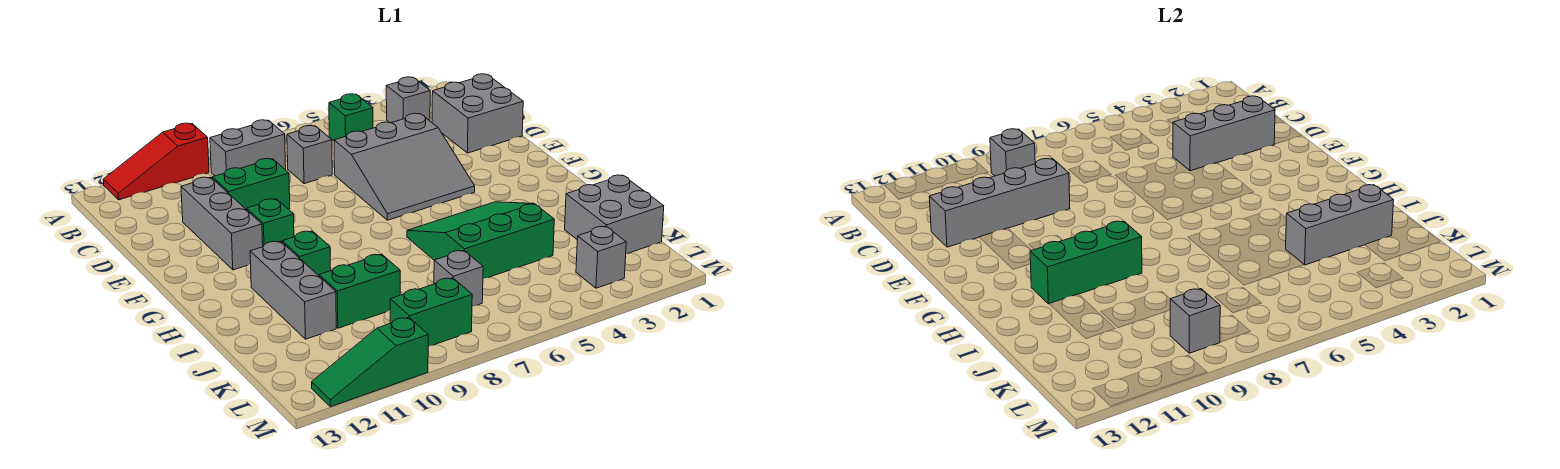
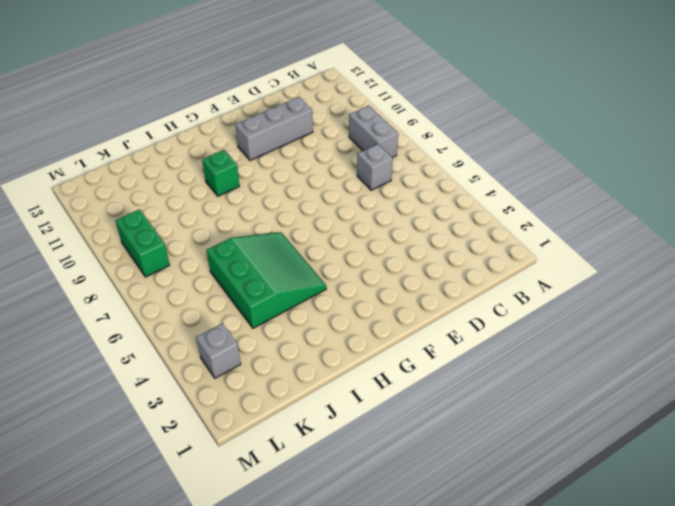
none -> red 1x3 slope [103,123,209,200]
none -> grey 1x1 brick [386,77,430,123]
none -> green 1x1 brick [329,94,373,141]

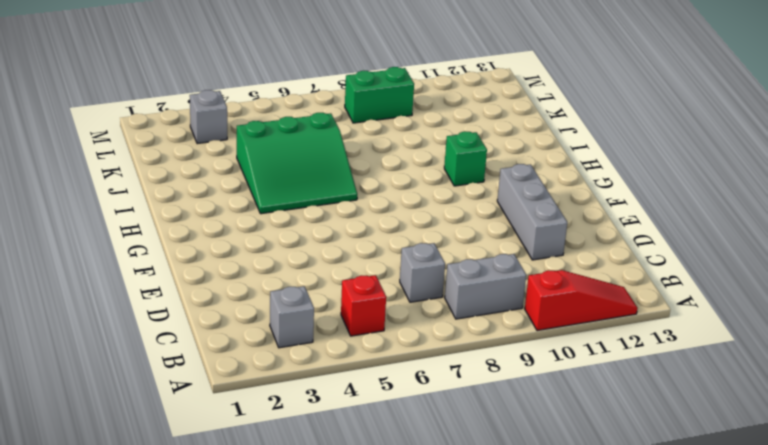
red 1x1 brick [341,275,386,336] -> green 1x1 brick [329,94,373,141]
none -> grey 2x2 brick [432,74,523,153]
none -> grey 3x3 slope [334,113,475,220]
none -> green 1x2 brick [212,159,290,210]

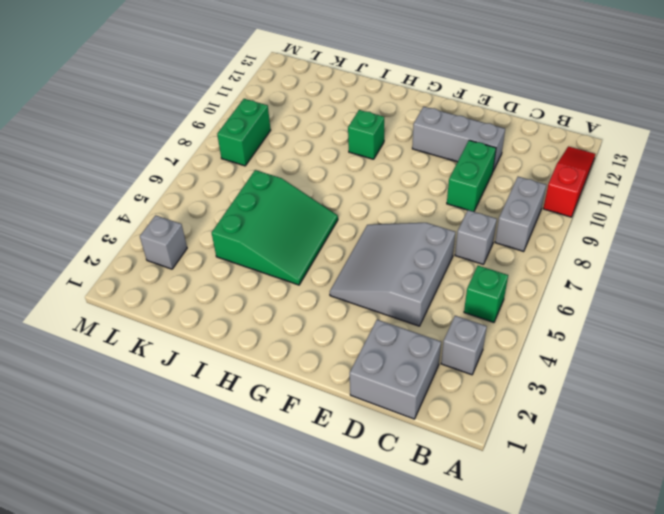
none -> green 1x1 brick [247,199,294,246]
none -> grey 1x3 brick [250,241,336,339]
none -> grey 2x2 brick [565,175,664,254]

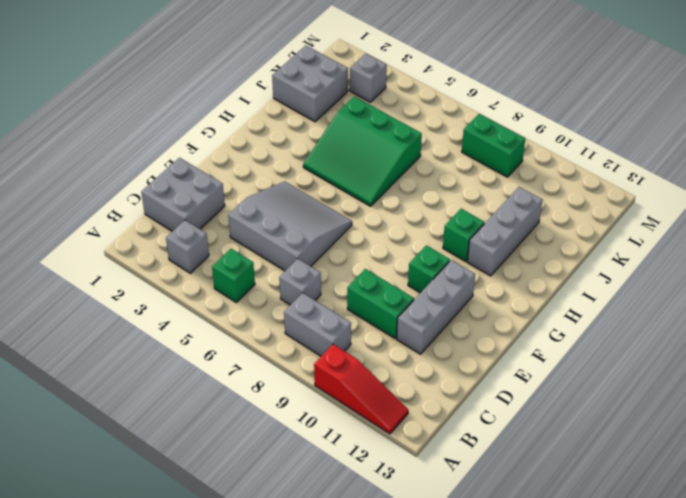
none -> green 1x2 brick [319,254,400,328]
none -> grey 1x1 brick [434,250,483,306]
none -> green 1x3 slope [312,317,428,407]

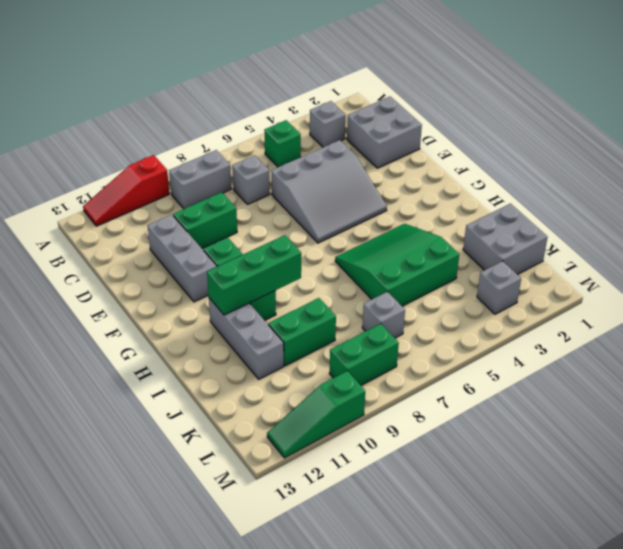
none -> grey 1x1 brick [990,129,1035,176]
none -> grey 1x3 brick [1173,96,1275,171]
none -> grey 1x4 brick [929,159,1070,247]

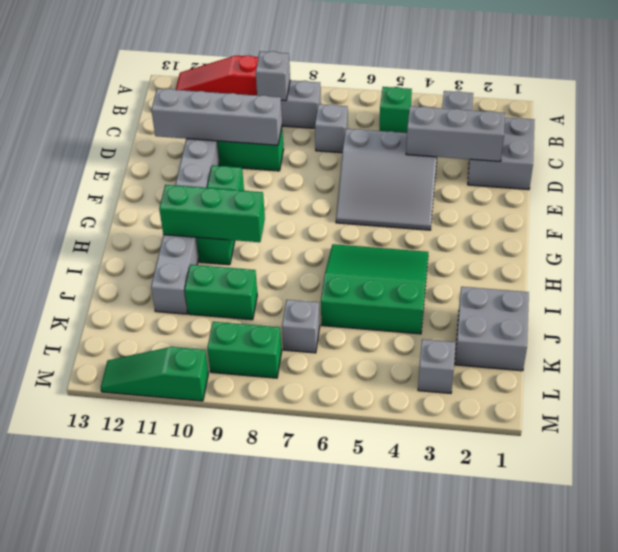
none -> grey 1x3 brick [1286,185,1394,265]
none -> grey 1x1 brick [1170,289,1220,353]

